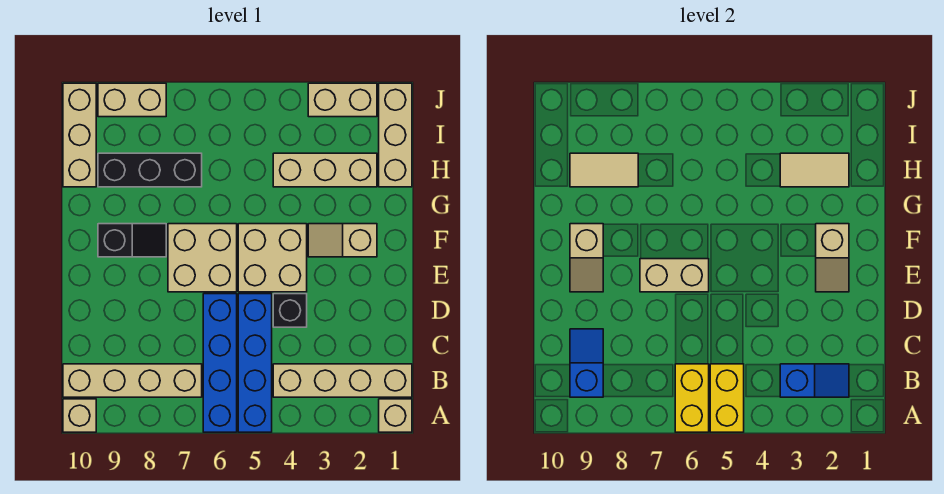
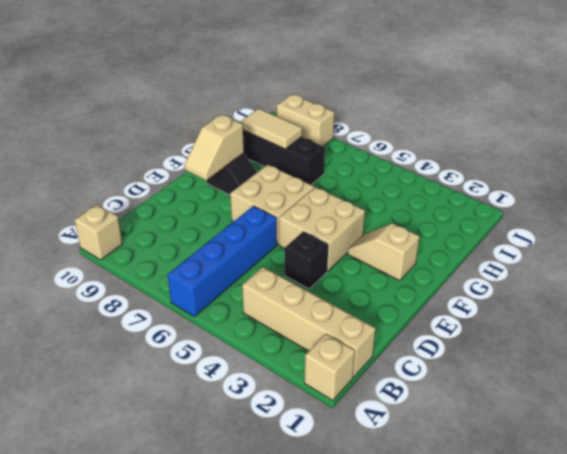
none -> blue 1x4 brick [238,294,272,432]
none -> tan 1x4 brick [63,364,202,397]
none -> tan 1x3 brick [379,83,412,187]

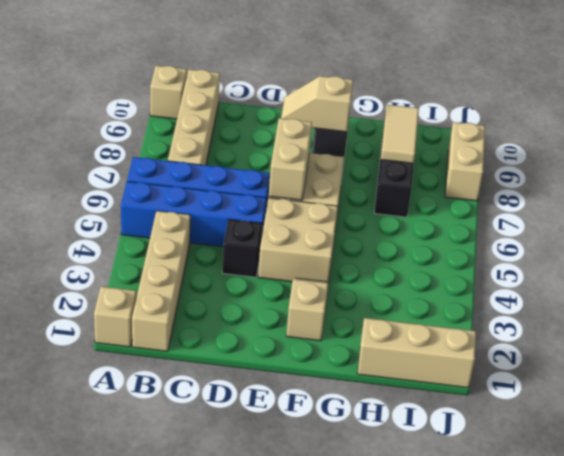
none -> tan 1x3 brick [273,153,377,187]
none -> tan 1x3 brick [63,83,96,187]
none -> tan 1x2 brick [308,83,377,117]

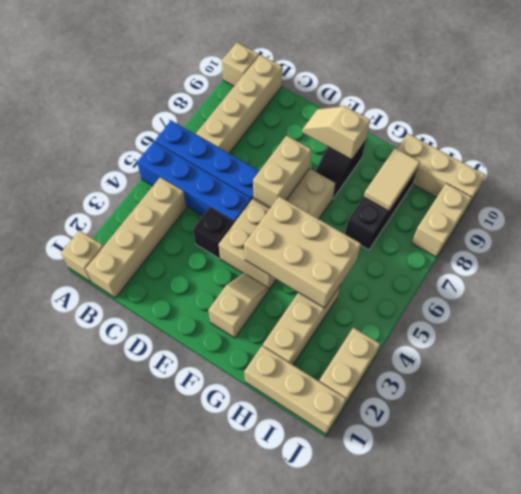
tan 2x3 brick [244,197,361,308] -> none
none -> yellow 1x2 brick [710,364,744,432]
none -> yellow 1x2 brick [675,364,709,432]
none -> blue 1x2 slope [780,364,849,397]

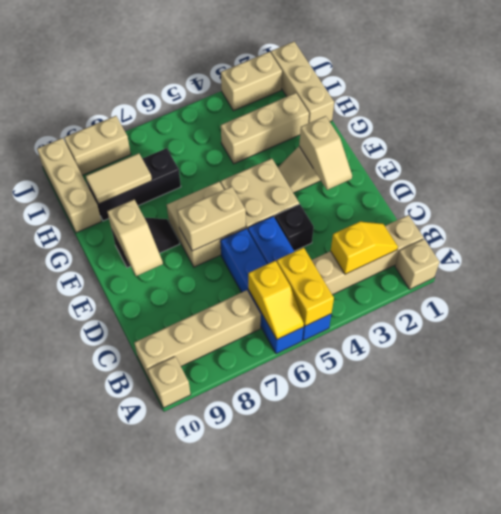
yellow 1x2 slope [248,261,304,339] -> yellow 1x2 brick [675,364,709,432]
yellow 1x2 slope [331,222,398,274] -> blue 1x2 slope [780,364,849,397]
none -> blue 1x2 slope [570,329,603,397]
none -> tan 1x2 tile [780,153,849,187]

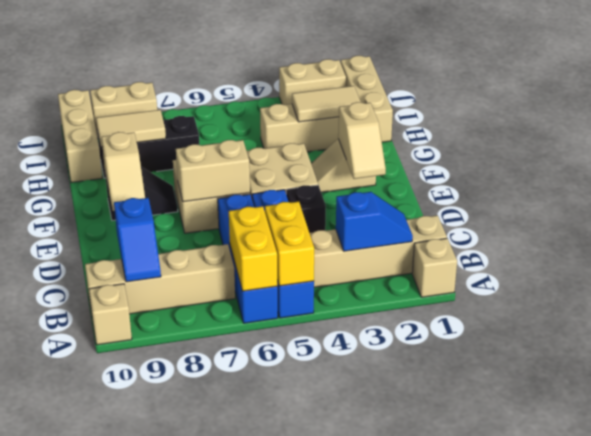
blue 1x2 slope [114,198,161,282] -> blue 1x2 slope turned to [570,329,603,397]

